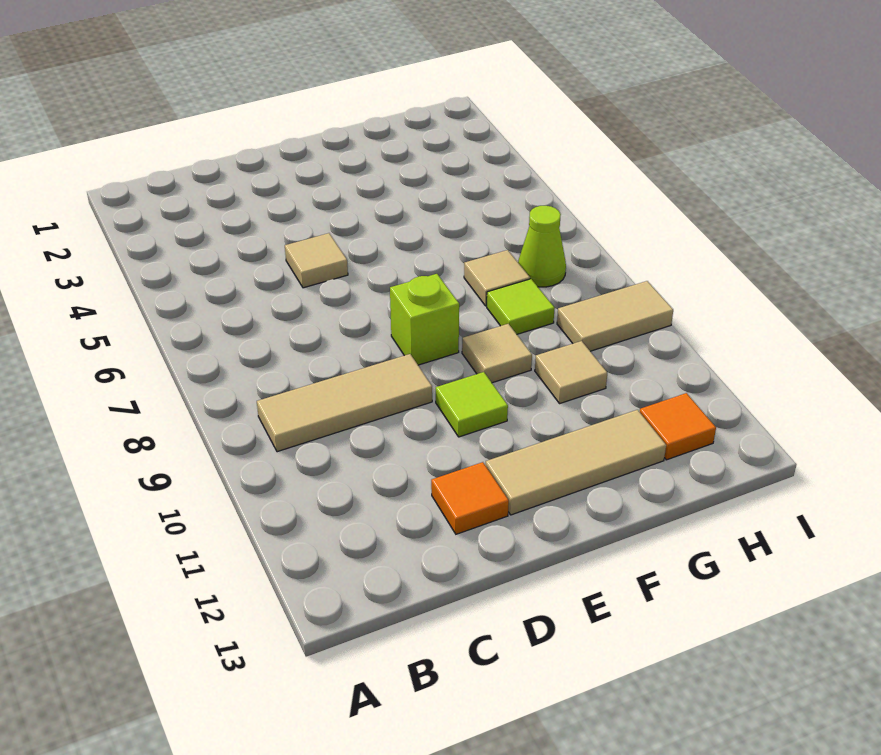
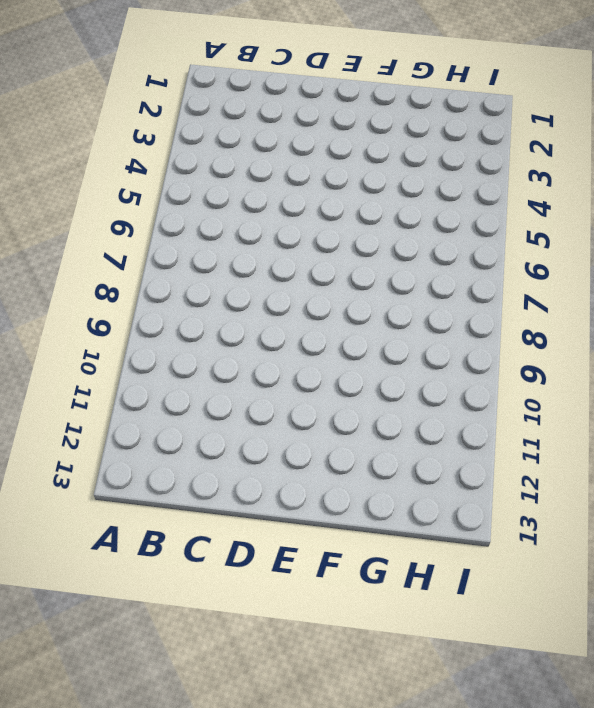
none -> tan 1x3 tile [257,354,432,452]
none -> tan 1x1 tile [285,233,348,288]
none -> orange 1x1 tile [431,462,509,534]

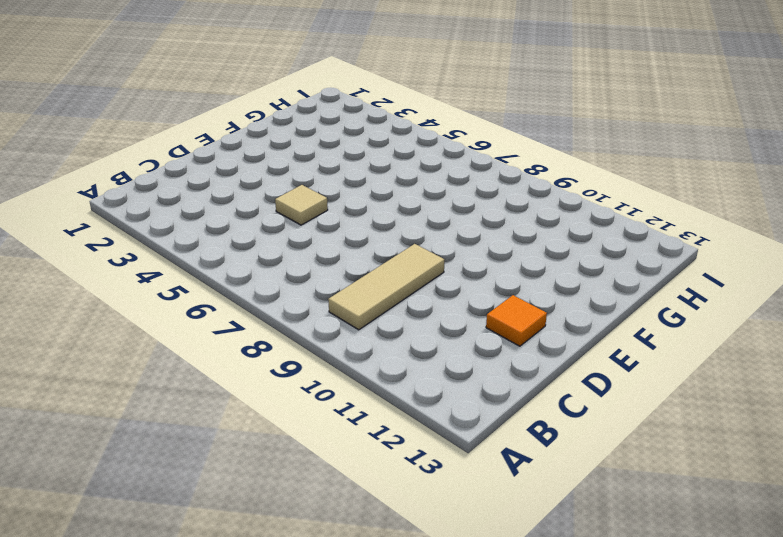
none -> lime 1x1 brick [390,274,459,365]
none -> lime 1x1 tile [436,372,508,437]
none -> tan 1x3 tile [485,410,666,515]

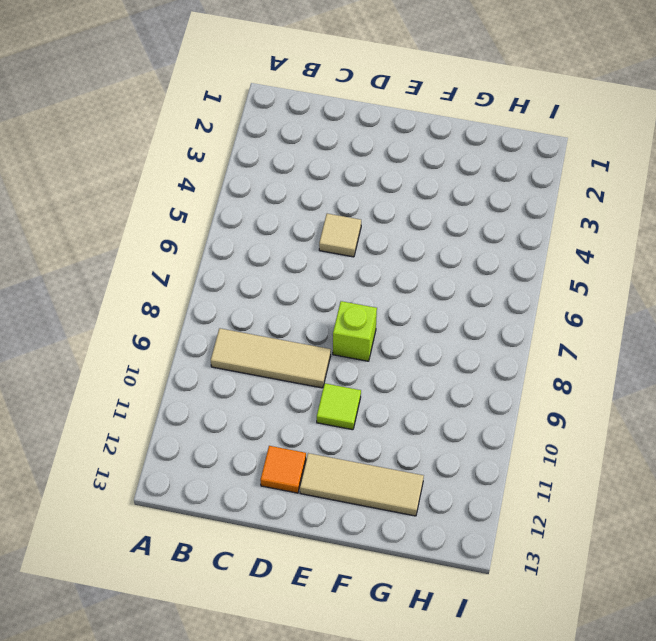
none -> tan 1x1 tile [462,324,532,383]
none -> tan 1x1 tile [464,250,530,306]
none -> lime 1x1 tile [487,279,555,334]

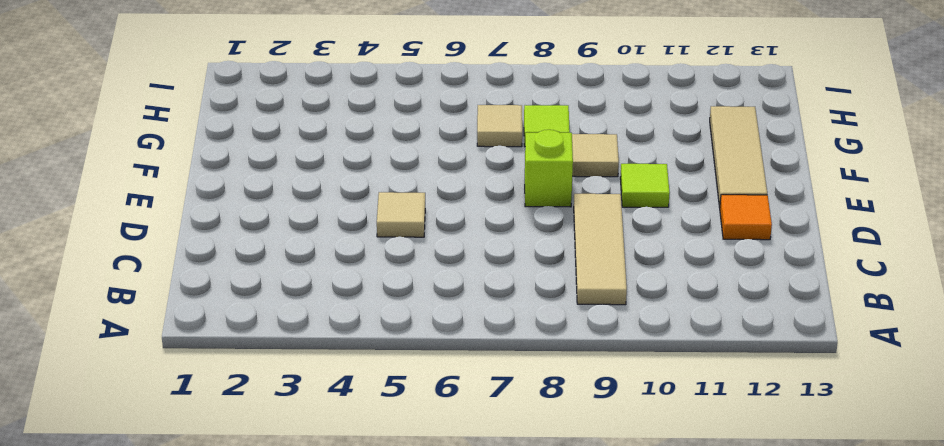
none -> tan 1x1 tile [535,341,607,403]
none -> lime 1x1 cone [518,206,566,287]
none -> tan 1x2 tile [557,281,673,351]

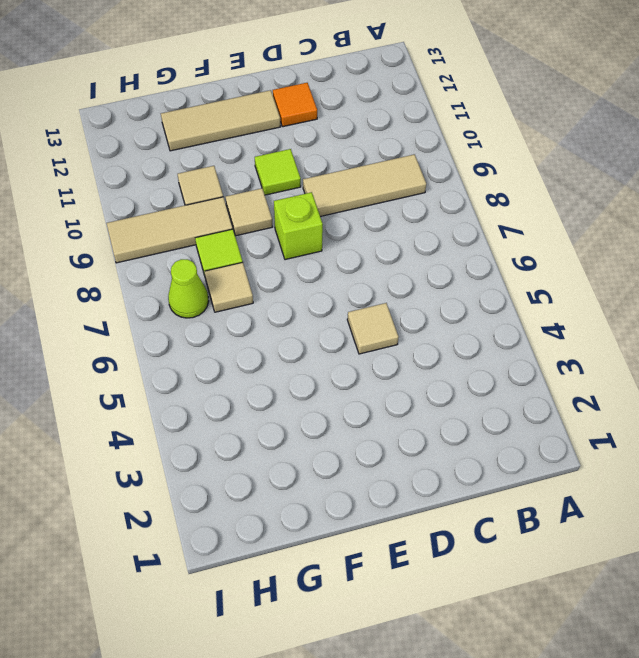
tan 1x3 tile [107,197,233,263] -> tan 1x2 tile [557,281,673,351]
none -> orange 1x1 tile [640,393,716,460]

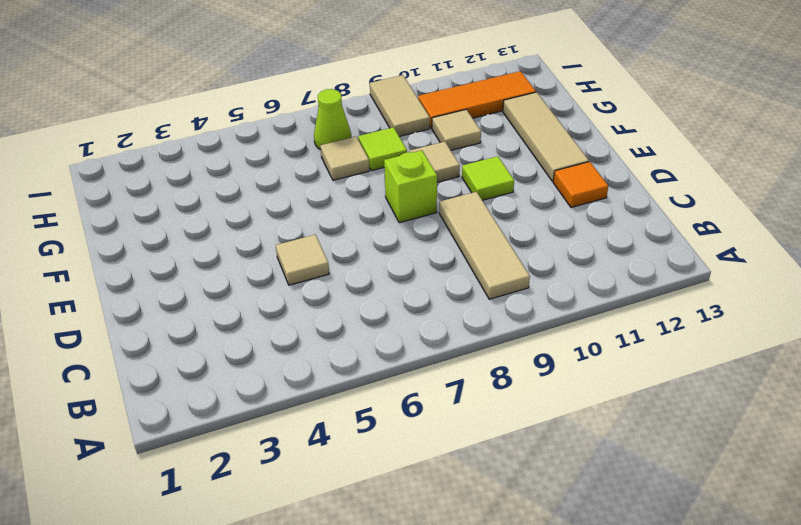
orange 1x3 tile [418,71,536,128] -> orange 1x1 tile [640,393,716,460]

